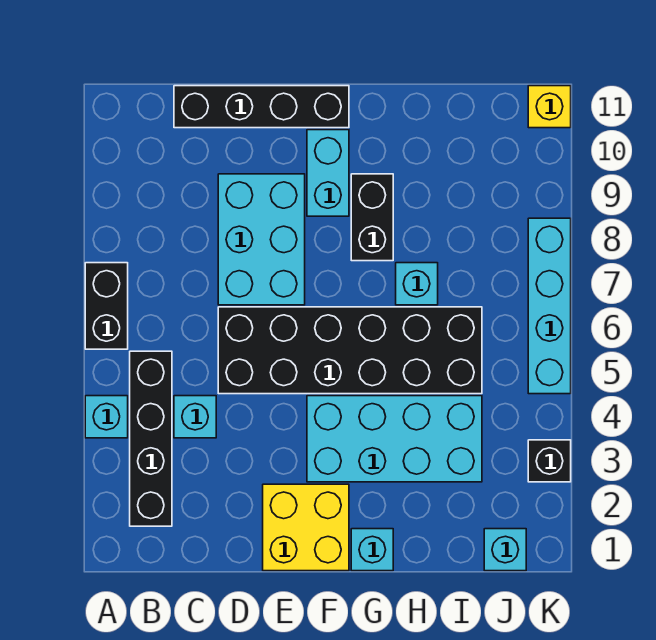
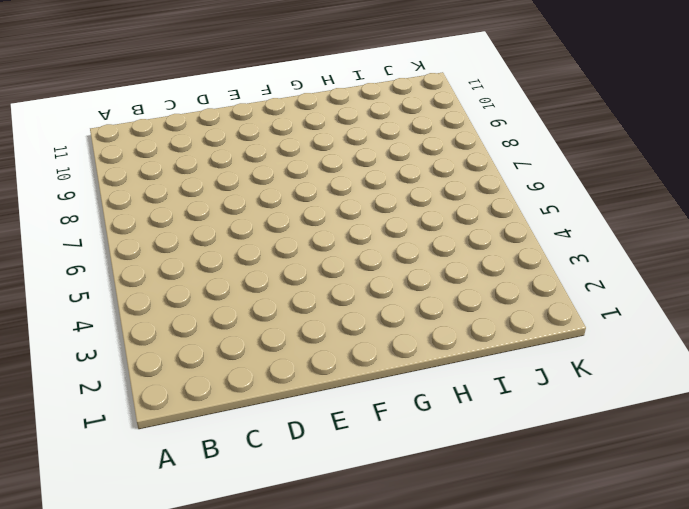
none -> cyan 1x1 brick [85,396,128,438]
none -> black 1x2 brick [85,263,128,349]
none -> black 1x4 brick [130,351,172,526]

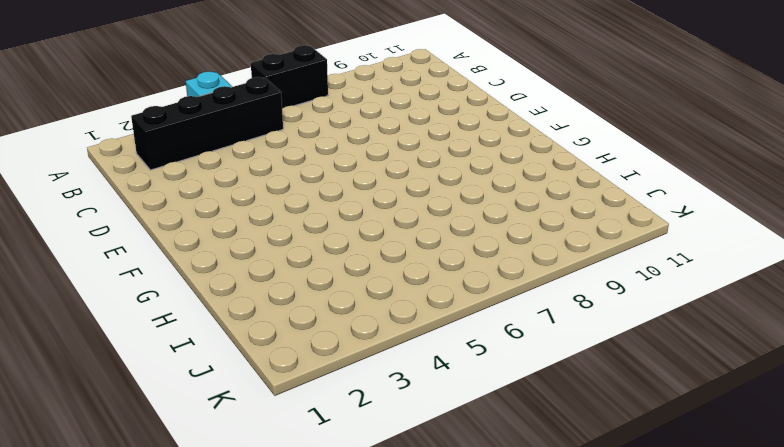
none -> cyan 1x1 brick [174,396,216,438]
none -> black 1x4 brick [174,86,349,128]
none -> black 2x6 brick [218,307,482,394]

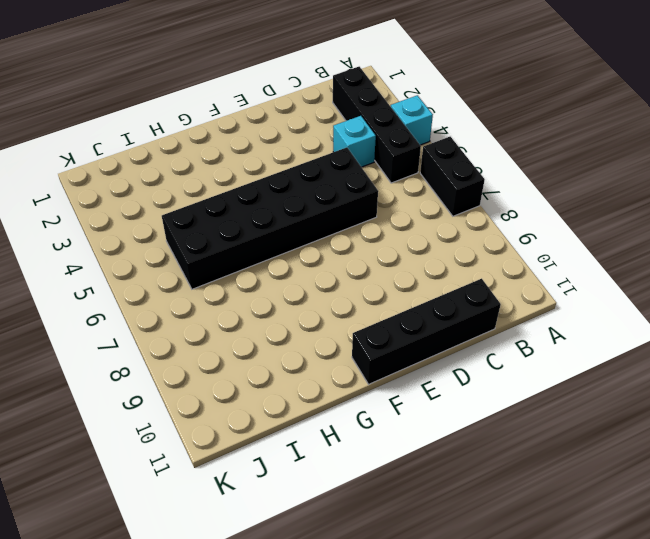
none -> cyan 2x3 brick [218,174,305,305]
none -> yellow 2x2 brick [263,484,349,571]
none -> cyan 2x4 brick [307,396,482,482]

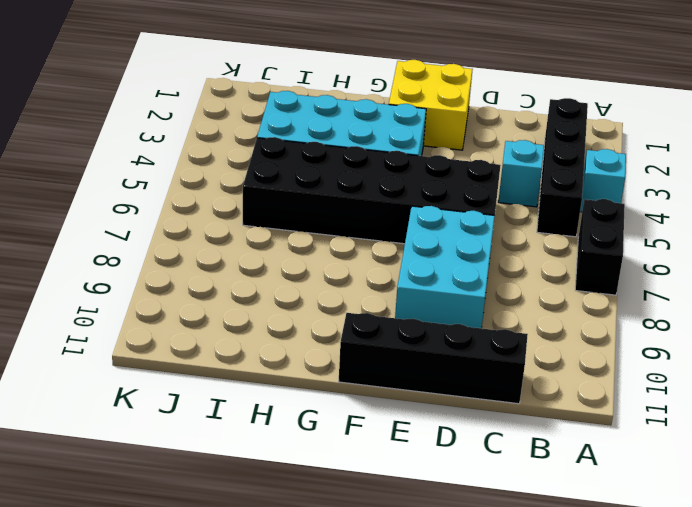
none -> cyan 1x2 brick [307,130,349,216]
none -> cyan 1x1 brick [351,529,393,571]
none -> black 1x2 brick [351,174,393,261]

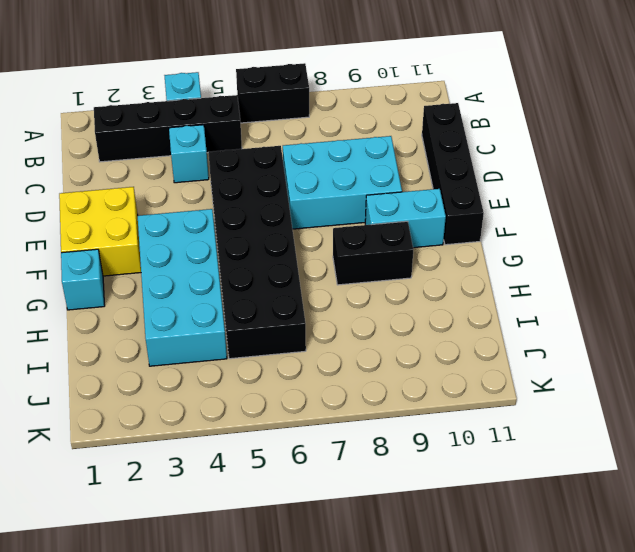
none -> cyan 1x1 brick [396,263,438,305]
none -> cyan 1x1 brick [484,529,526,571]
none -> black 1x1 brick [528,440,571,482]

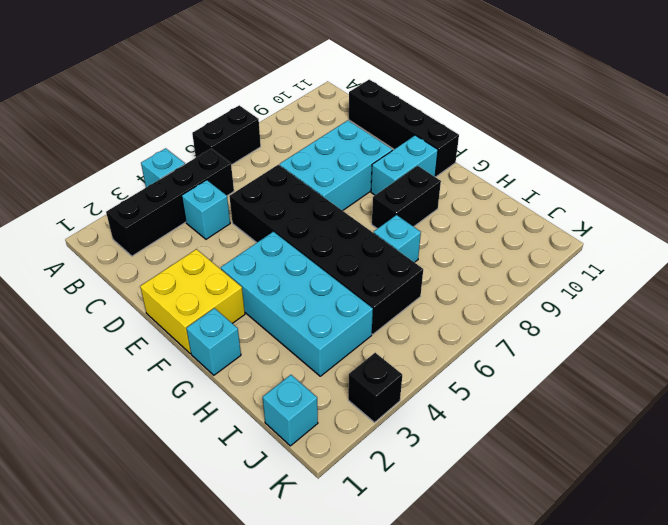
none -> cyan 1x4 brick [528,218,571,394]
none -> yellow 1x1 brick [528,86,571,128]

